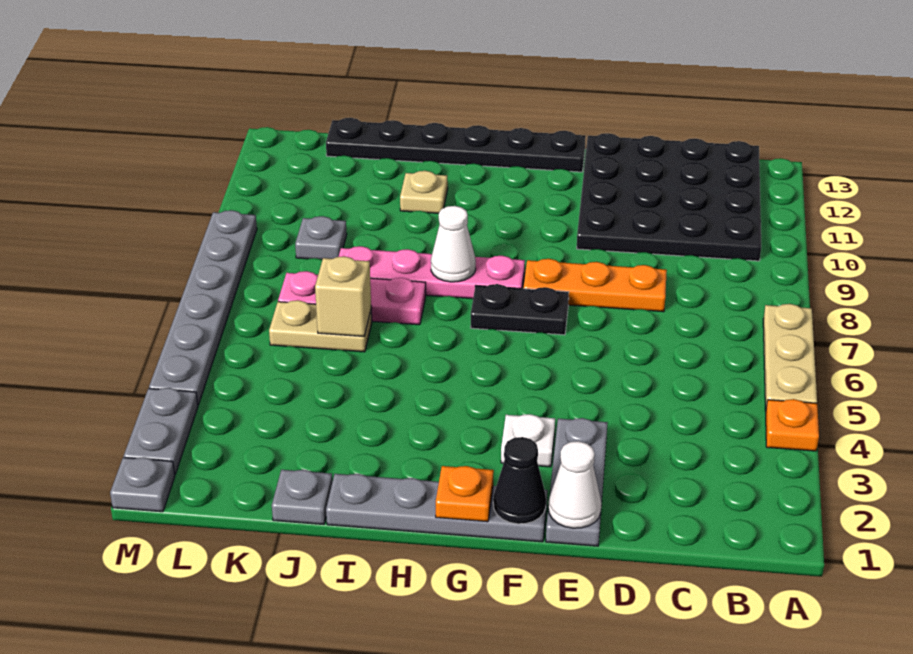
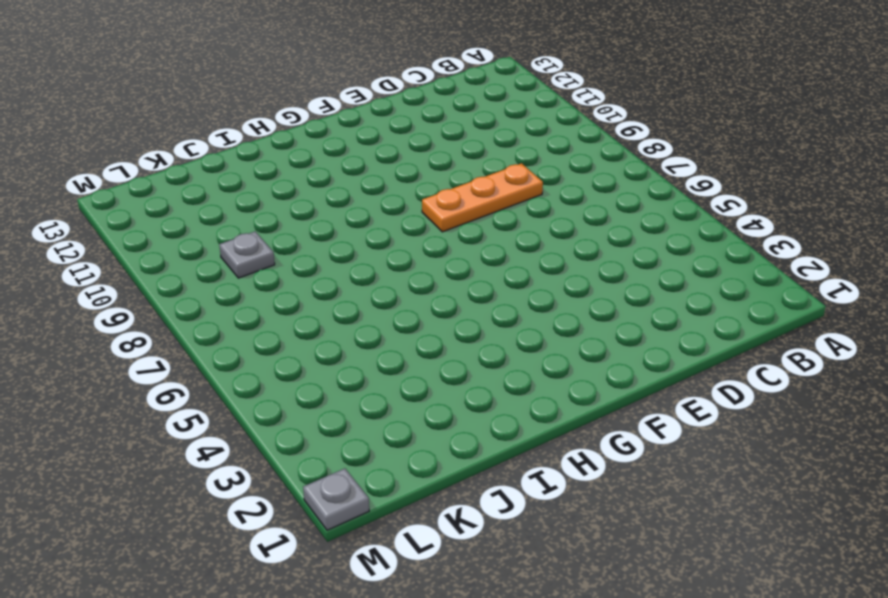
none -> orange 1x1 plate [766,399,819,451]
none -> tan 1x3 plate [763,304,817,411]
none -> black 4x4 plate [577,133,761,261]

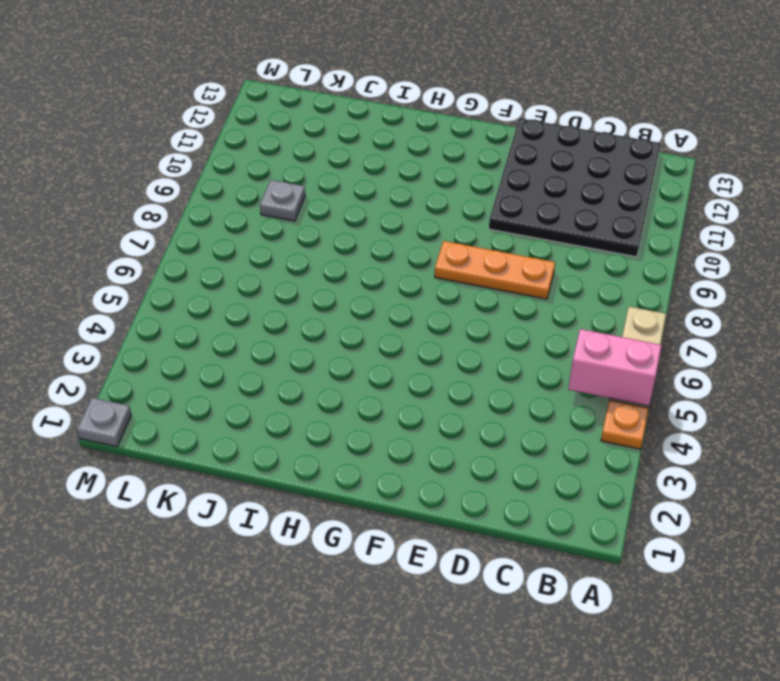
pink 1x2 brick [568,329,662,406] -> none
none -> grey 1x3 plate [546,418,608,546]
none -> grey 1x4 plate [326,474,548,542]
none -> white 1x1 plate [501,414,555,467]

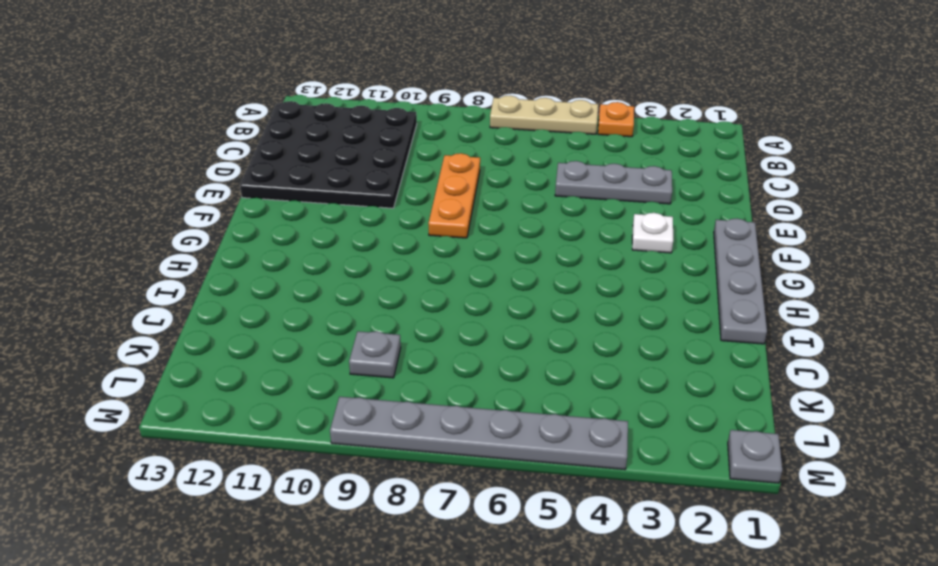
grey 1x3 plate [555,161,672,204] -> grey 1x3 plate moved to [546,418,608,546]
none -> black 1x2 plate [471,284,569,335]
none -> black 1x6 plate [326,118,586,172]
none -> pink 1x4 plate [339,246,525,299]

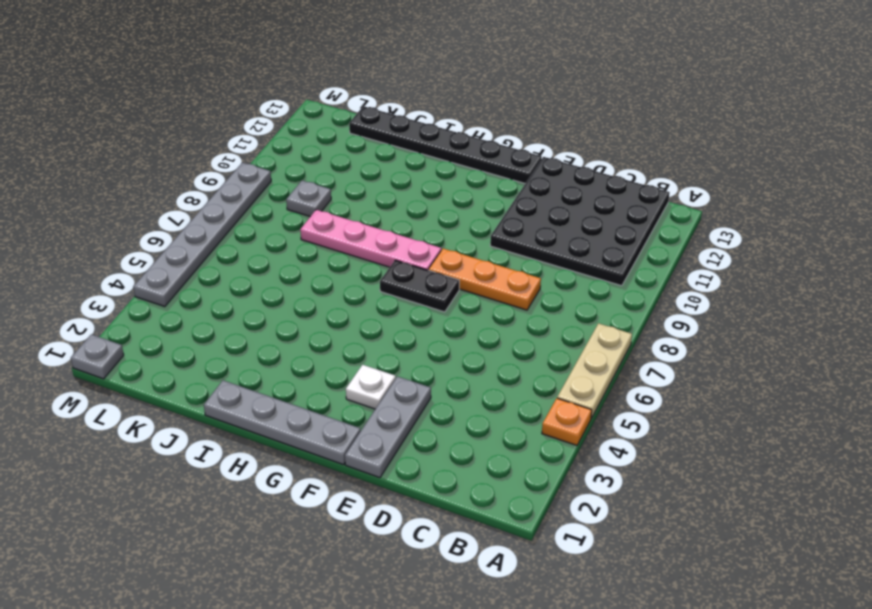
none -> pink 1x3 plate [278,271,426,325]
none -> tan 1x1 plate [400,171,448,213]
none -> grey 1x1 plate [272,470,332,524]

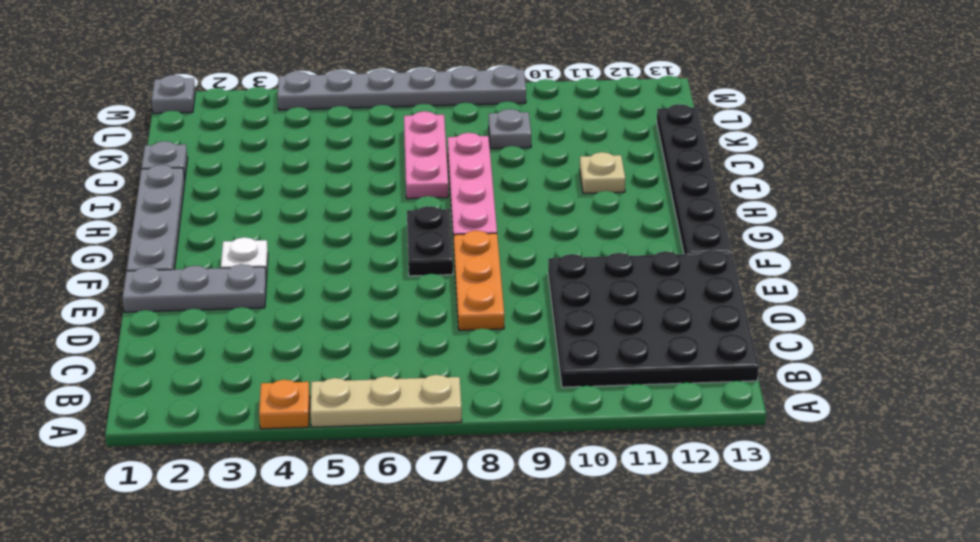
none -> tan 1x2 plate [269,300,372,352]
none -> grey 1x2 plate [124,388,198,474]
none -> white 1x1 cone [548,441,601,528]

